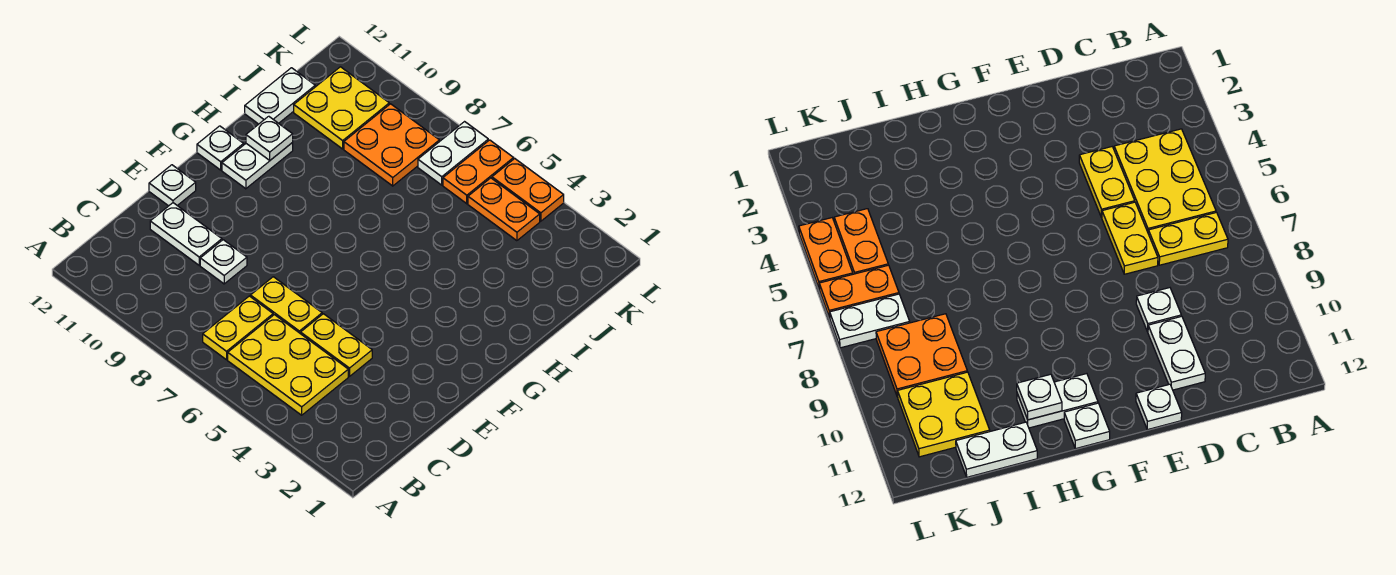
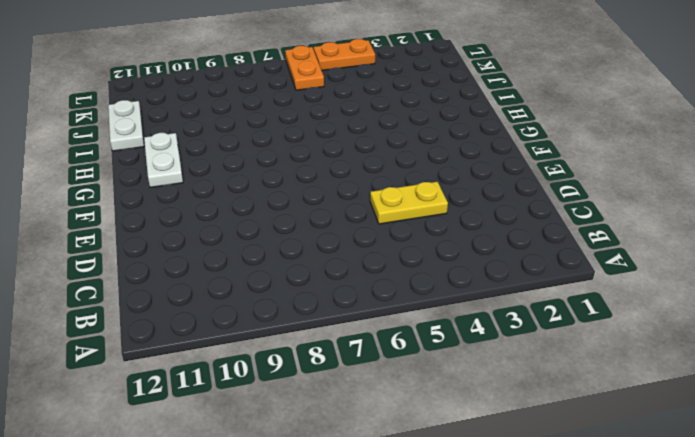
none -> yellow 2x3 plate [228,315,348,415]
none -> yellow 1x2 plate [203,296,273,360]
none -> yellow 1x2 plate [250,277,322,334]

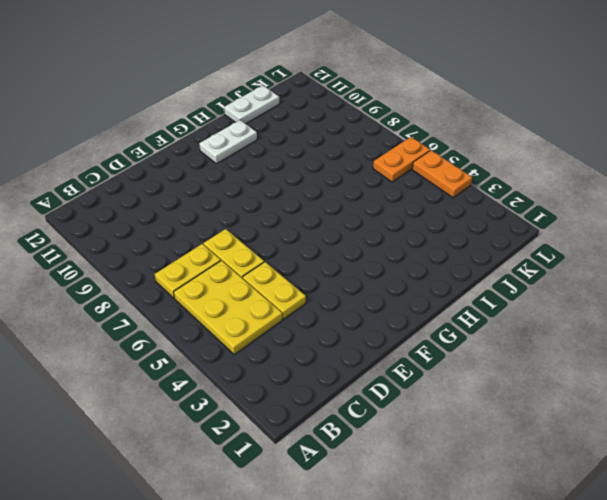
none -> white 1x1 plate [200,240,247,284]
none -> white 1x2 plate [150,203,222,265]
none -> white 1x1 plate [149,165,196,206]

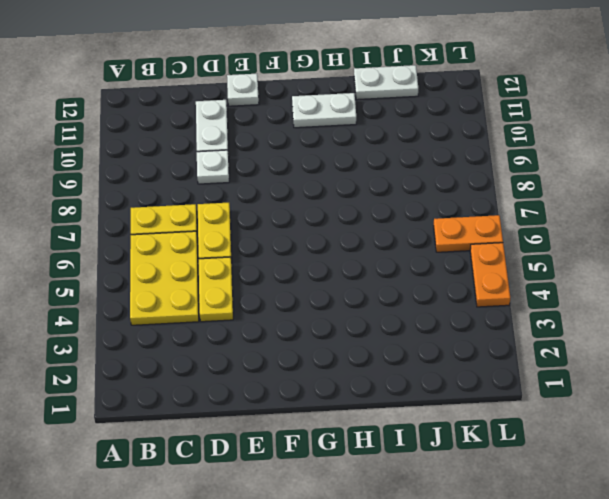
none -> white 1x1 plate [197,126,244,170]
none -> orange 2x2 plate [344,104,439,186]
none -> yellow 2x2 plate [294,67,389,149]

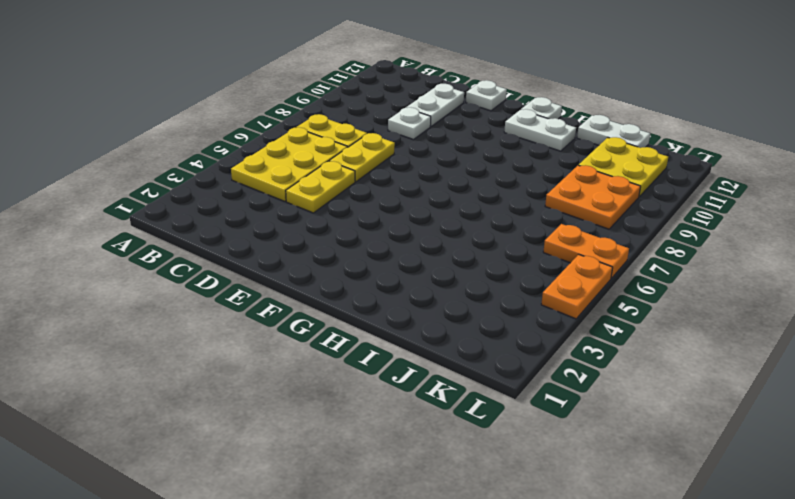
none -> orange 1x2 plate [468,178,540,241]
none -> white 1x2 plate [418,122,488,185]
none -> white 1x1 plate [246,116,293,160]

